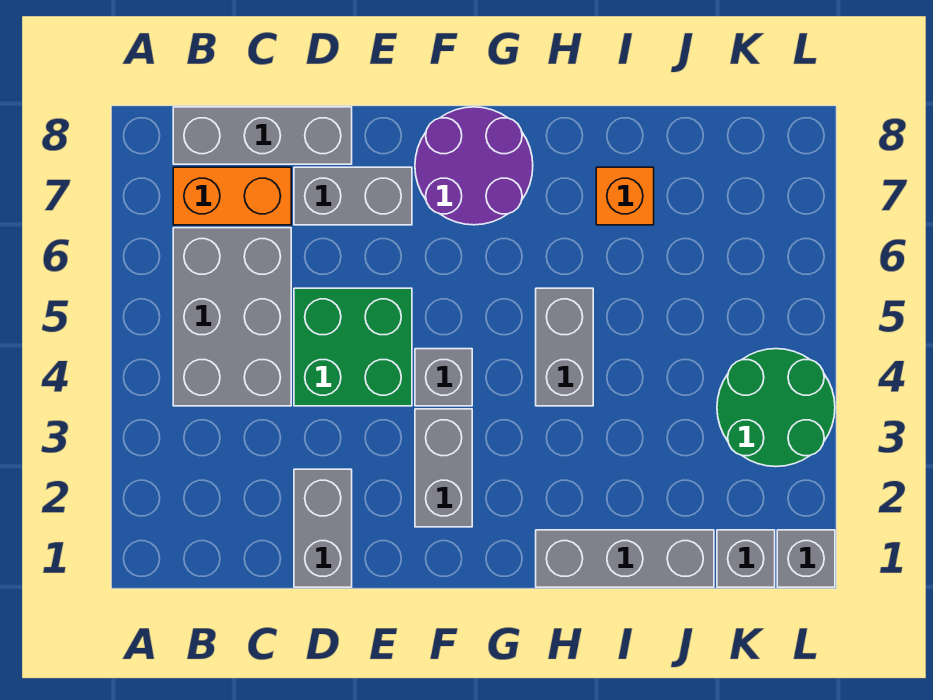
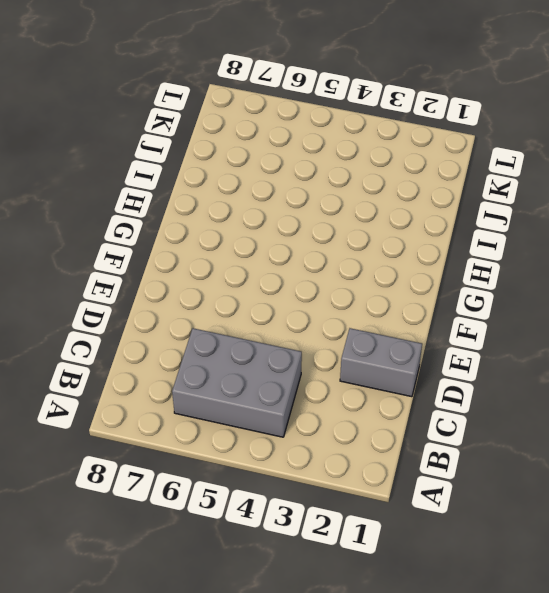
none -> orange 1x2 brick [173,167,291,225]
none -> grey 1x3 brick [173,107,352,164]
none -> green 2x2 brick [294,288,412,406]

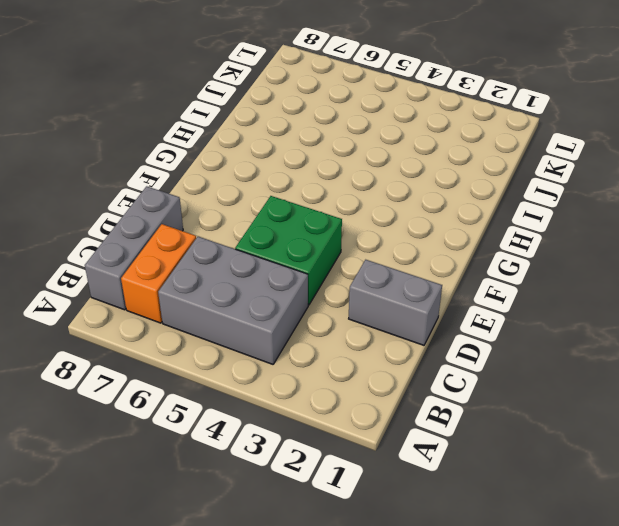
none -> grey 1x2 brick [294,167,412,225]
none -> grey 1x2 brick [415,409,472,527]
none -> grey 1x1 brick [415,349,472,406]

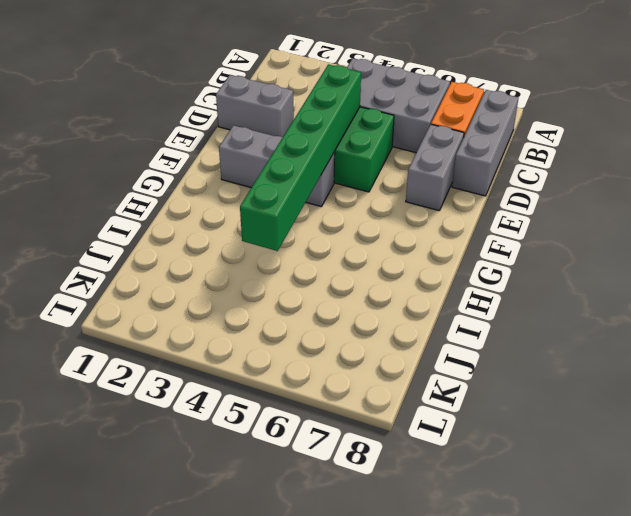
green 1x6 brick [240,64,361,251] -> none
none -> purple 2x2 round brick [415,107,533,225]
none -> grey 1x3 brick [536,530,714,587]
none -> grey 1x2 brick [536,288,593,406]

